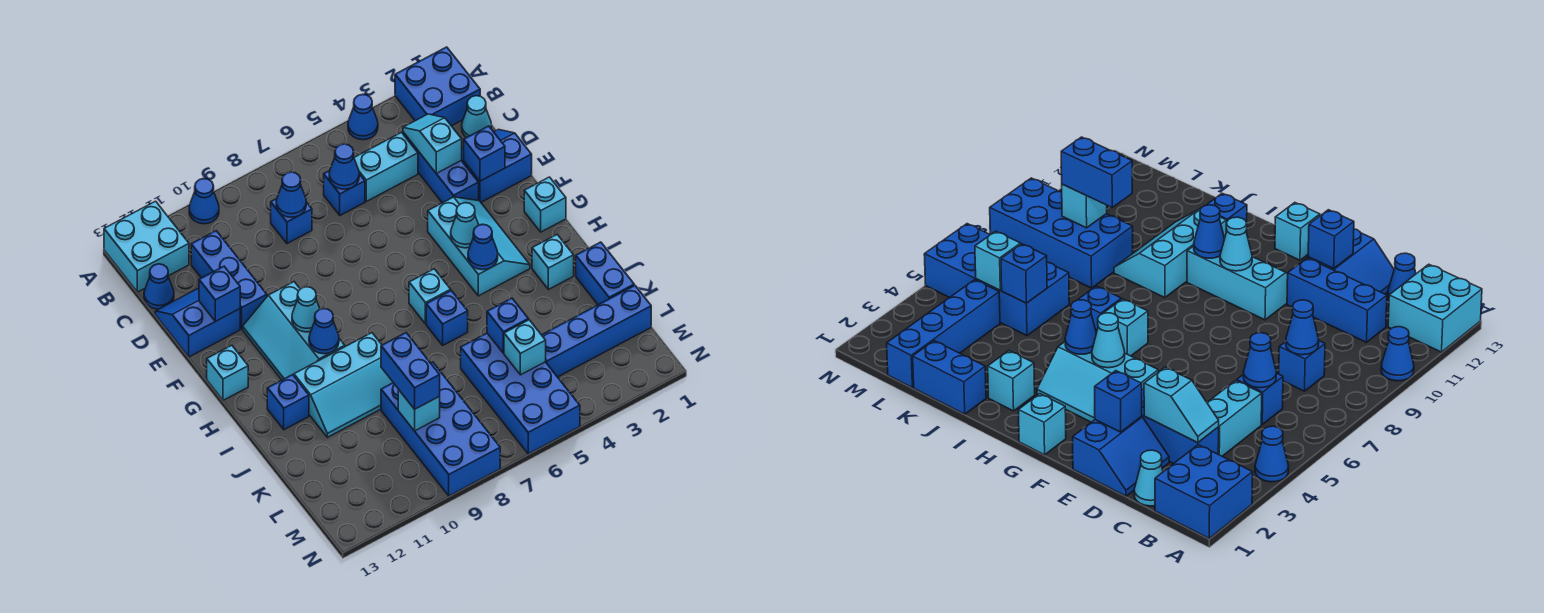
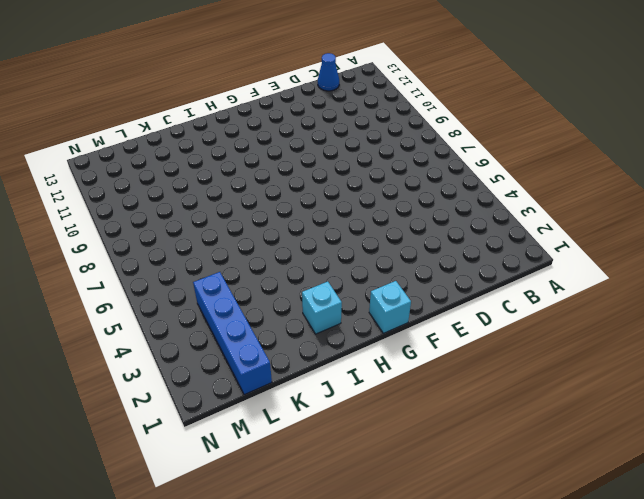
none -> blue 2x2 brick [395,47,480,126]
none -> blue 1x1 cone [348,94,378,140]
none -> blue 1x1 cone [189,179,219,224]
none -> cyan 2x2 brick [104,201,189,292]

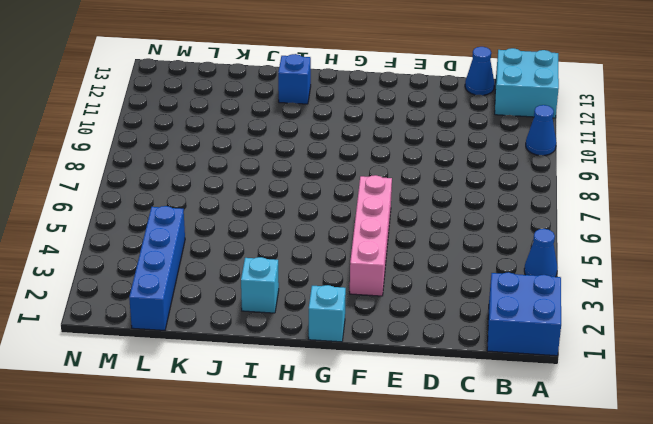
pink 1x4 brick [350,175,392,296] -> cyan 2x3 slope [428,197,530,296]
none -> cyan 1x1 cone [462,96,492,138]
none -> blue 1x3 brick [403,132,479,203]
none -> cyan 1x2 brick [354,132,418,201]
none -> blue 1x1 brick [324,170,365,215]

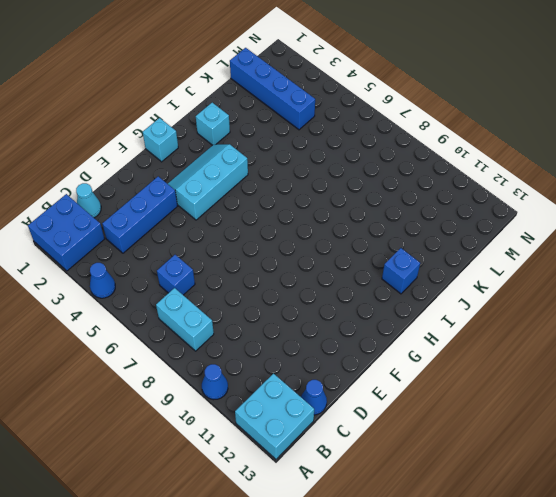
cyan 1x2 brick [156,288,214,351] -> cyan 1x2 brick moved to [354,132,418,201]
none -> blue 1x1 brick [271,199,312,244]
none -> blue 1x3 brick [191,231,267,329]
none -> blue 2x2 slope [462,129,532,202]
none -> blue 2x2 slope [155,288,240,357]

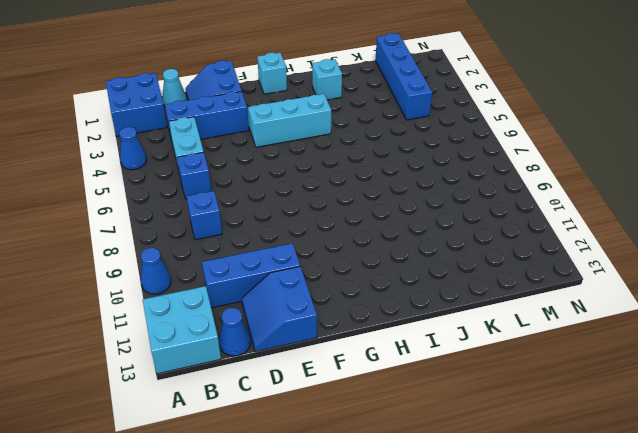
none -> cyan 2x3 slope [243,282,345,380]
none -> cyan 1x1 brick [207,345,248,400]
none -> cyan 1x1 brick [409,269,451,324]
none -> blue 1x1 brick [426,290,468,345]

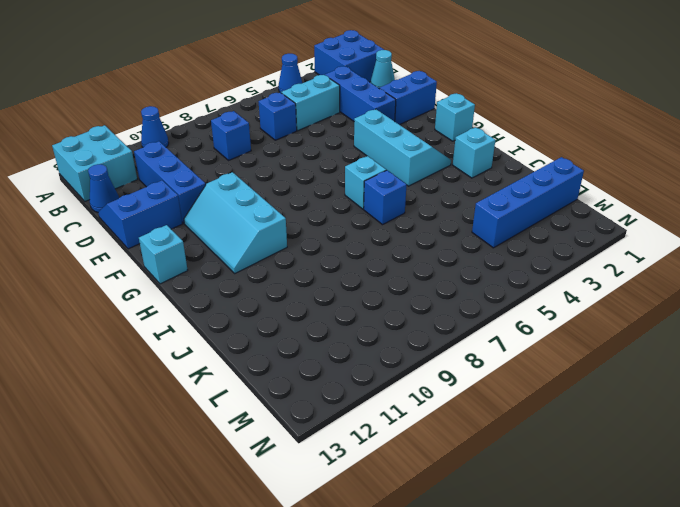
none -> cyan 2x3 slope [294,333,393,437]
none -> blue 1x1 brick [267,375,309,430]
none -> blue 1x2 brick [576,242,634,305]
none -> blue 2x4 brick [461,333,580,454]

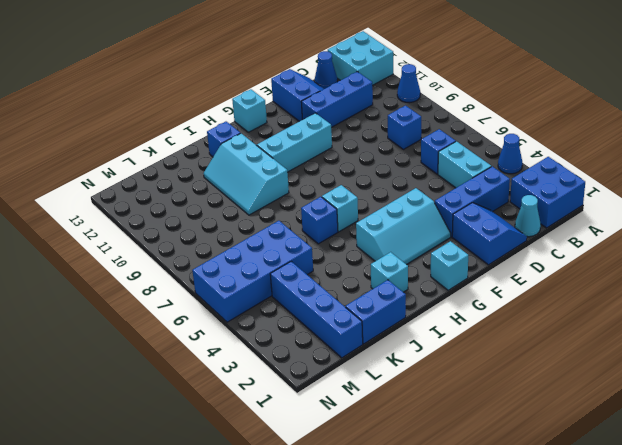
none -> blue 2x4 brick [381,362,500,496]
none -> cyan 1x2 slope [403,114,462,173]
none -> blue 1x1 cone [329,144,359,189]
none -> blue 1x1 cone [276,172,306,217]

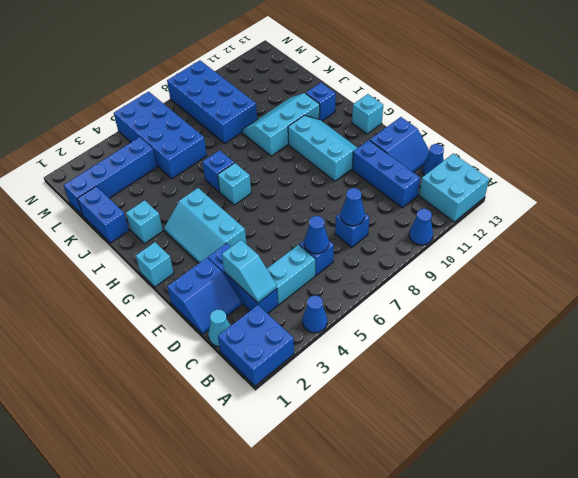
none -> blue 1x1 brick [463,126,505,181]
none -> blue 1x1 brick [199,266,240,321]
none -> cyan 1x1 cone [451,203,479,248]
none -> cyan 1x1 cone [292,287,320,332]

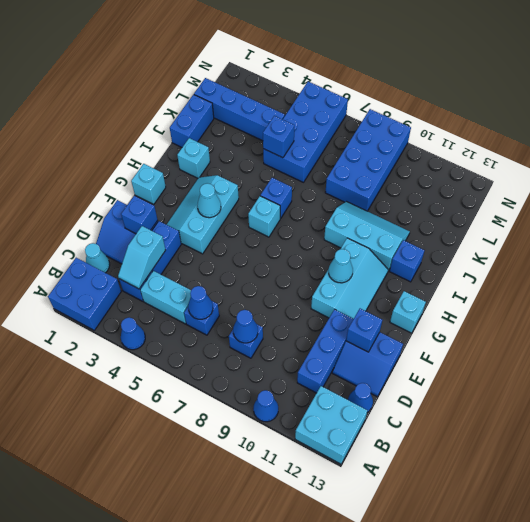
none -> blue 1x1 cone [468,224,498,270]
none -> blue 1x1 cone [309,308,339,354]
none -> cyan 1x1 brick [504,320,546,375]
none -> cyan 1x1 brick [398,389,440,431]

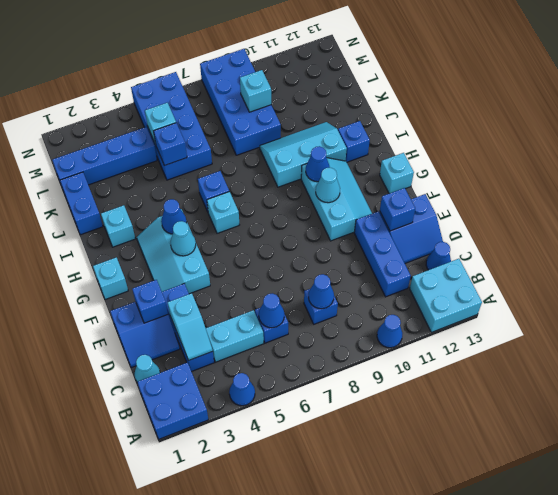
none -> blue 1x2 brick [381,333,440,409]

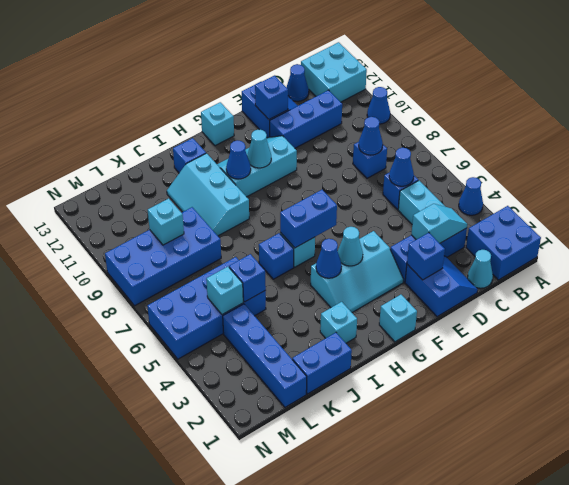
blue 1x2 brick [280,190,337,248] -> blue 1x2 brick moved to [381,333,440,409]

